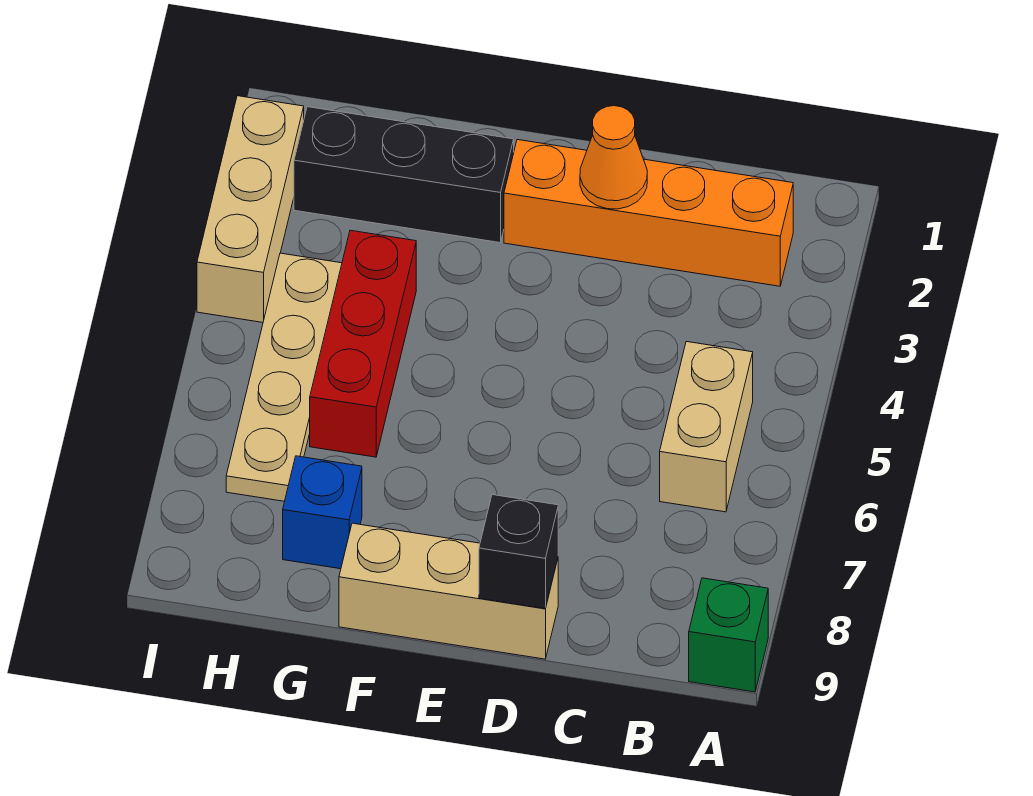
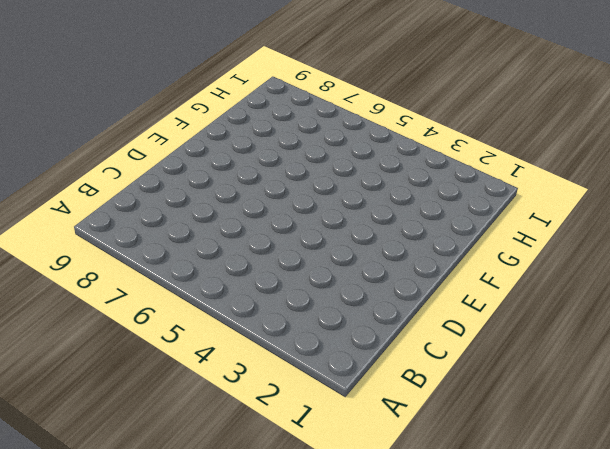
none -> green 1x1 brick [689,578,768,692]
none -> orange 1x4 brick [504,140,793,286]

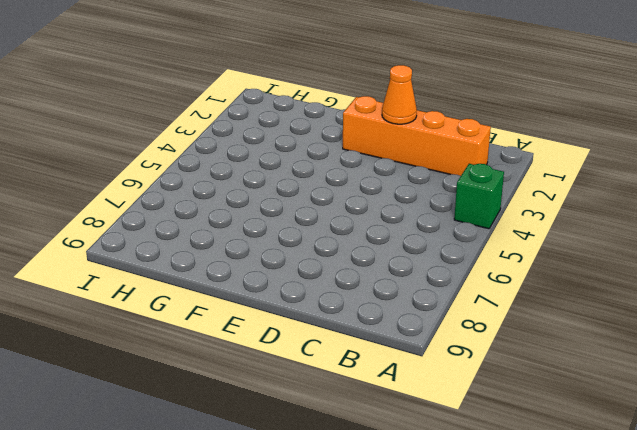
green 1x1 brick [454,164,504,229] -> green 1x1 brick moved to [689,578,768,692]
none -> tan 1x2 brick [660,341,753,512]
none -> tan 1x3 brick [339,523,558,659]

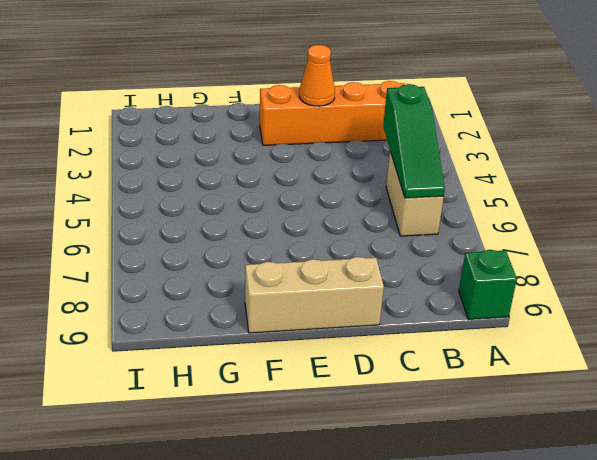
green 1x3 slope [383,84,445,198] -> none
none -> black 1x3 brick [294,107,514,243]
none -> red 1x3 brick [310,230,416,457]

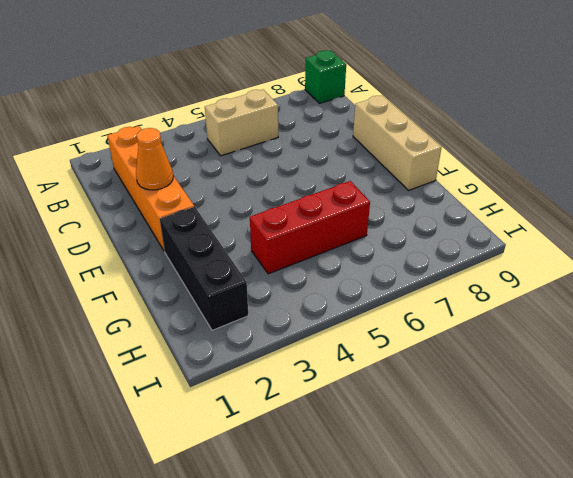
none -> blue 1x1 brick [283,456,362,569]
none -> tan 1x4 plate [226,253,342,501]

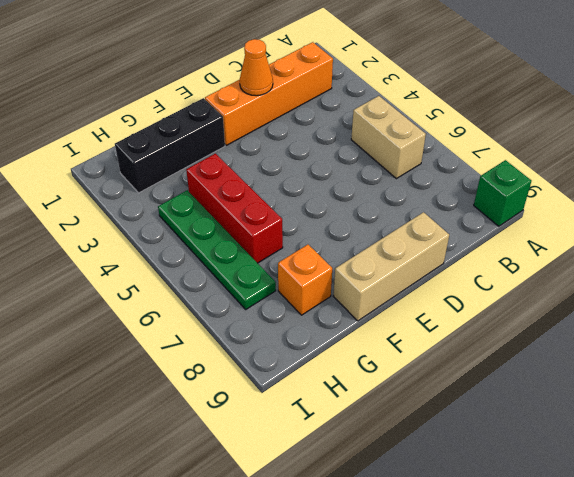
orange 1x1 brick [278,245,332,315] -> blue 1x1 brick [283,456,362,569]
green 1x4 plate [158,190,276,309] -> tan 1x4 plate [226,253,342,501]
none -> tan 1x3 brick [197,96,304,322]
none -> black 1x1 brick [479,495,558,609]

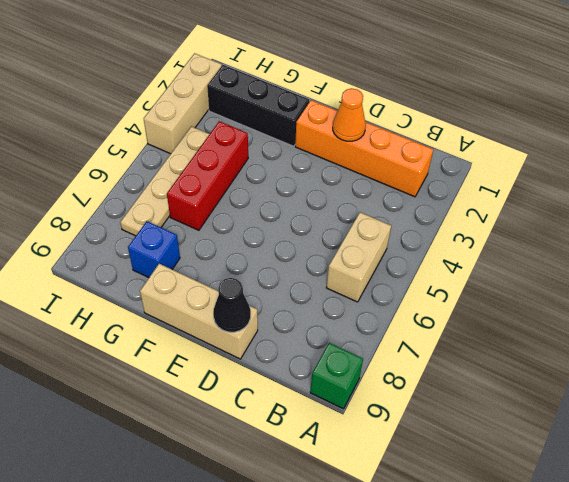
black 1x1 cone [213,278,251,332] -> black 1x1 brick [479,495,558,609]

